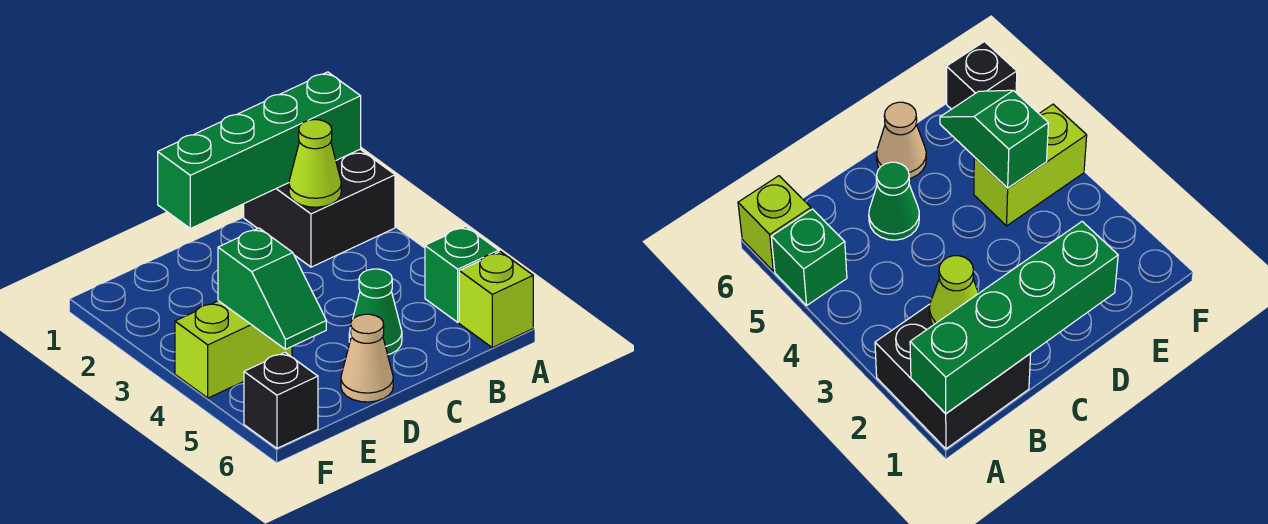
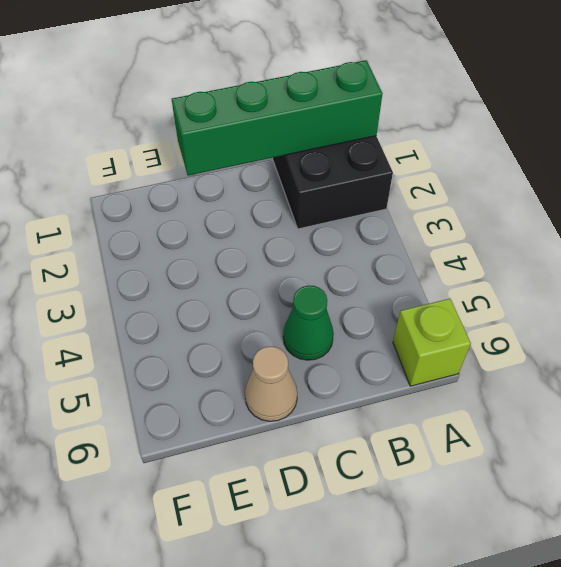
none -> green 1x1 brick [425,226,499,322]
none -> lime 1x2 brick [175,301,292,398]

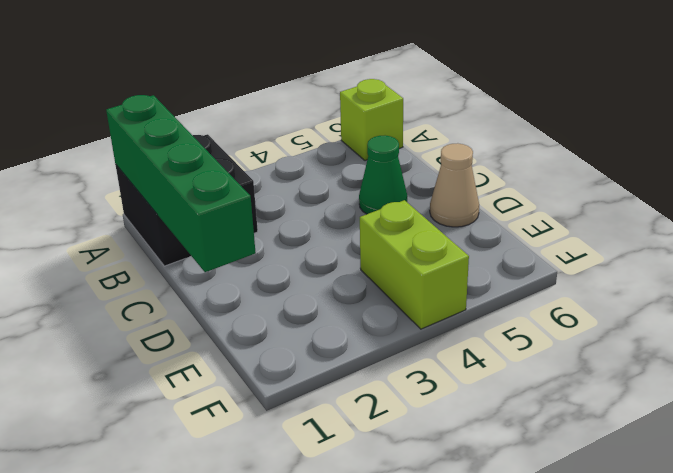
none -> green 1x1 brick [425,226,499,322]
none -> black 1x1 brick [244,352,318,448]

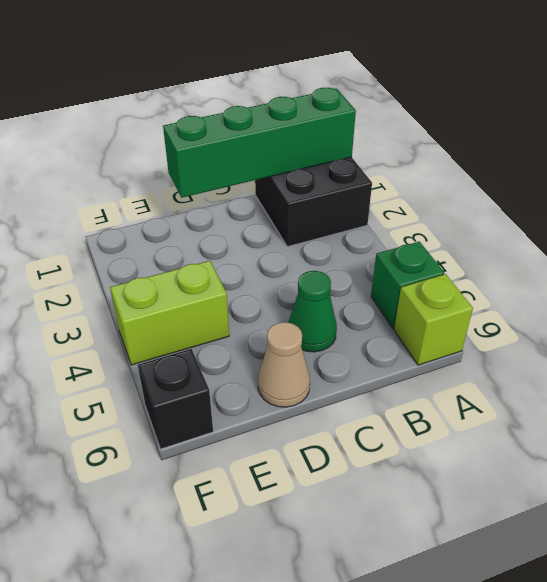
none -> lime 1x1 cone [289,120,341,207]
none -> green 1x2 slope [218,228,326,349]

